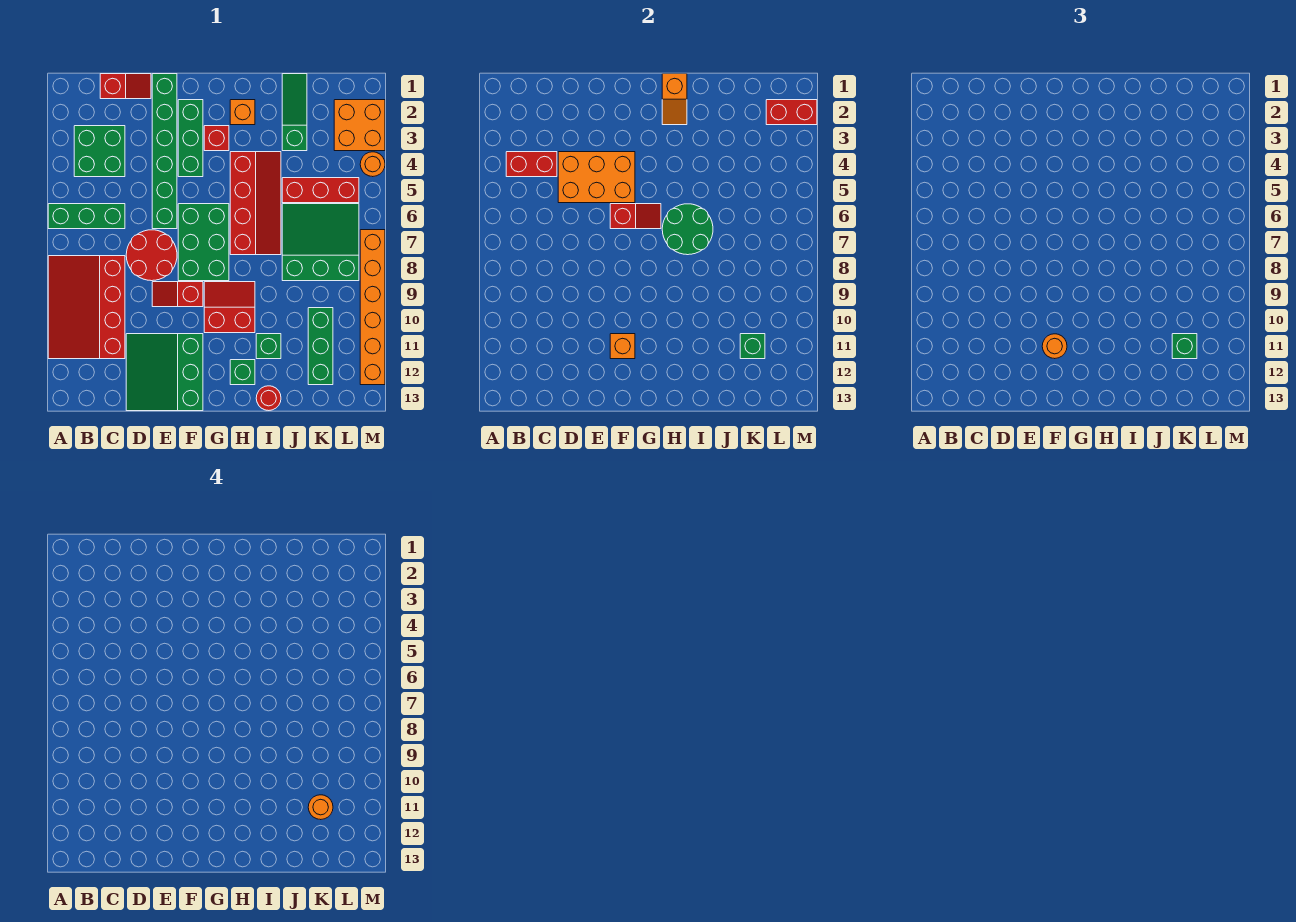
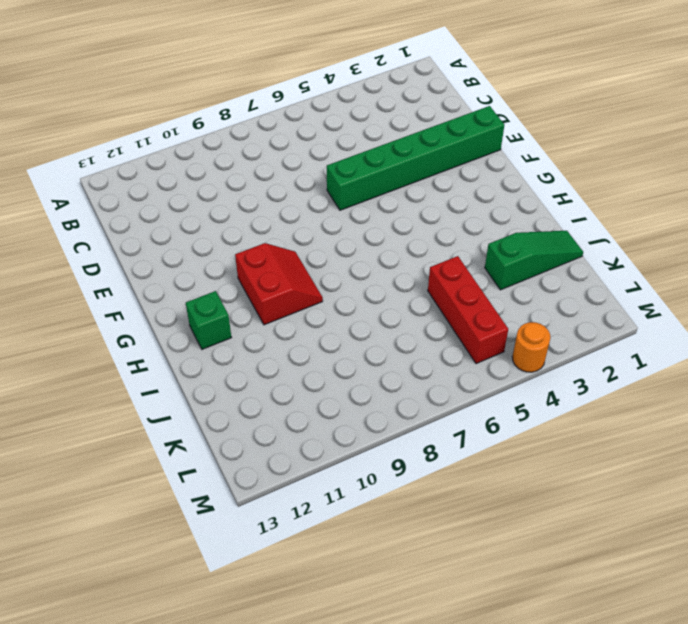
none -> green 1x3 brick [48,204,125,229]
none -> red 3x4 slope [48,256,125,359]
none -> green 2x2 brick [74,126,125,177]
none -> red 1x2 slope [100,74,151,99]

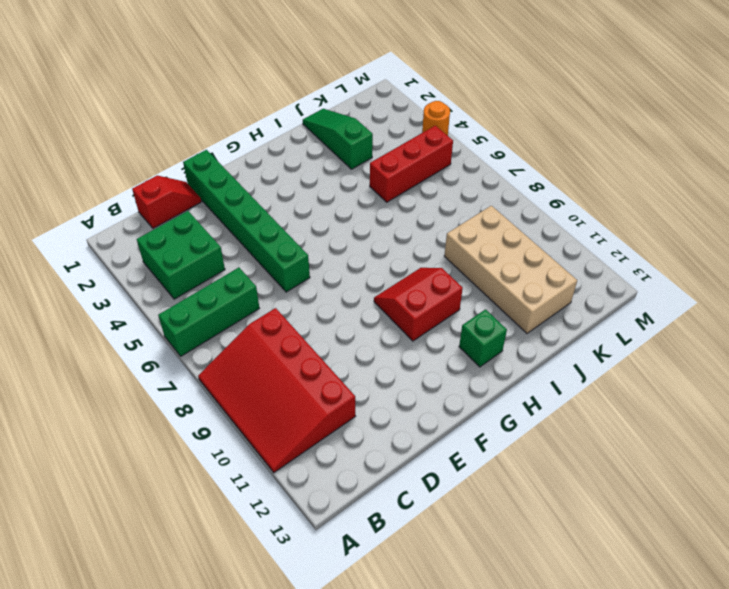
tan 2x4 brick [444,206,577,333] -> green 1x3 brick [308,308,333,385]
none -> red 2x2 round brick [126,230,177,281]
none -> green 3x3 slope [126,334,203,411]
none -> red 1x2 slope [152,282,203,307]
none -> green 1x3 brick [178,100,203,177]

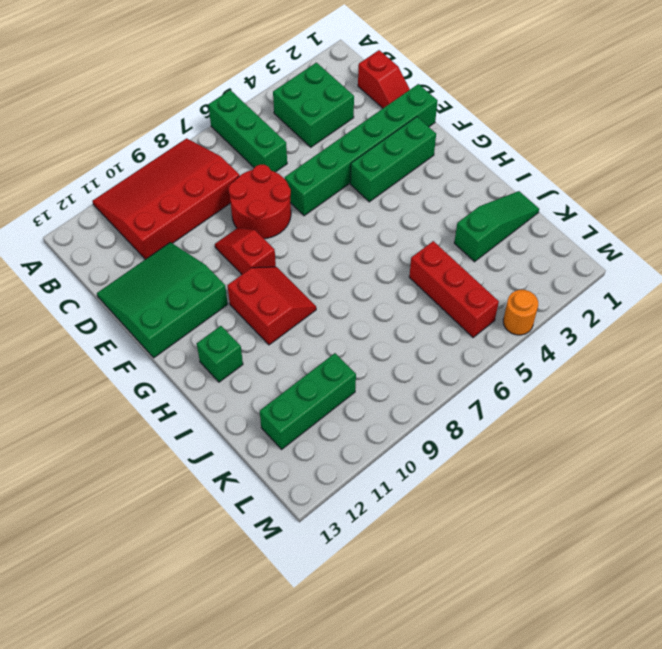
none -> green 2x3 brick [178,204,229,281]
none -> red 1x1 brick [204,126,229,151]
none -> orange 1x1 brick [230,100,255,125]
none -> red 2x4 slope [230,152,281,255]

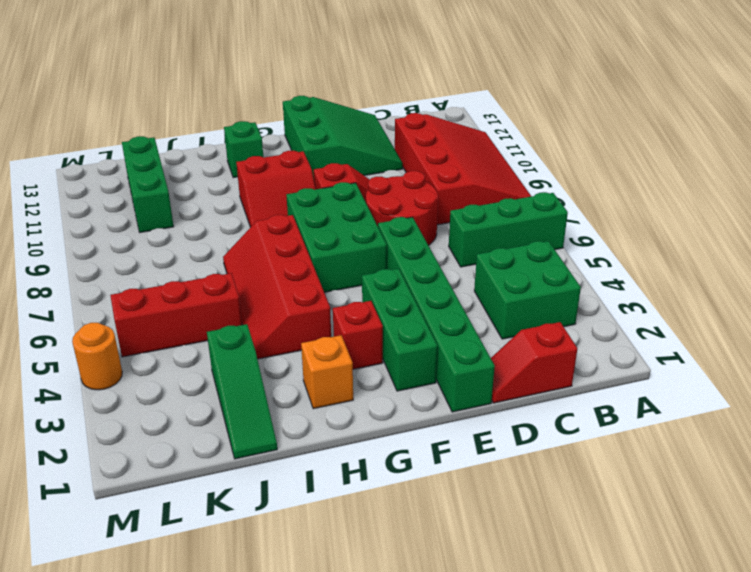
none -> green 1x1 brick [256,334,281,359]
none -> red 1x1 round brick [256,386,281,411]
none -> green 3x3 slope [282,204,359,281]
none -> orange 2x2 brick [334,100,385,151]

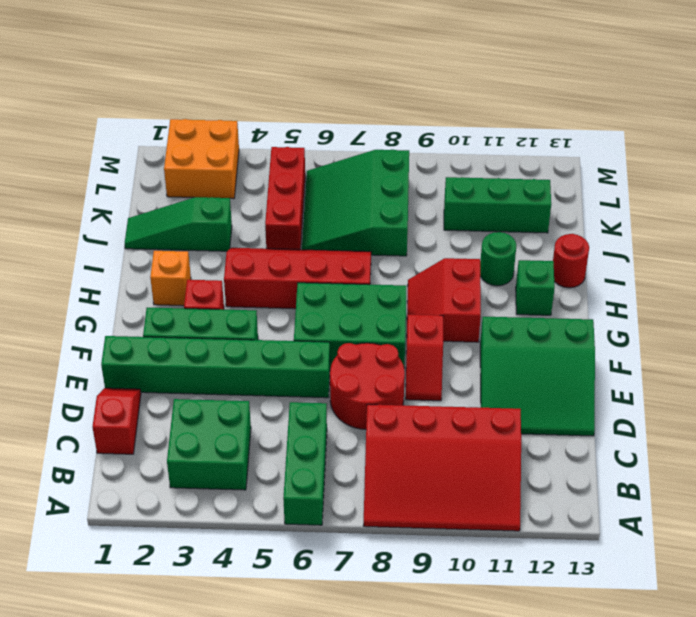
green 1x1 round brick [480,232,516,286] -> green 1x1 brick [256,334,281,359]
none -> orange 1x1 round brick [360,152,385,177]
none -> orange 1x6 brick [360,230,385,385]
none -> red 1x2 brick [506,152,557,177]
none -> orange 2x3 brick [558,152,635,203]

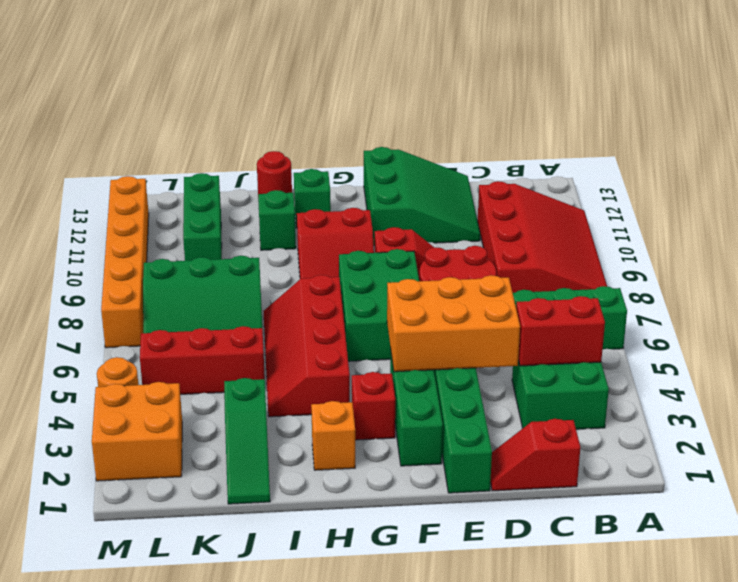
none -> red 1x2 slope [610,204,661,229]
none -> orange 1x1 brick [610,334,635,359]
none -> orange 1x2 slope [662,74,687,125]
none -> green 2x2 round brick [662,204,713,255]

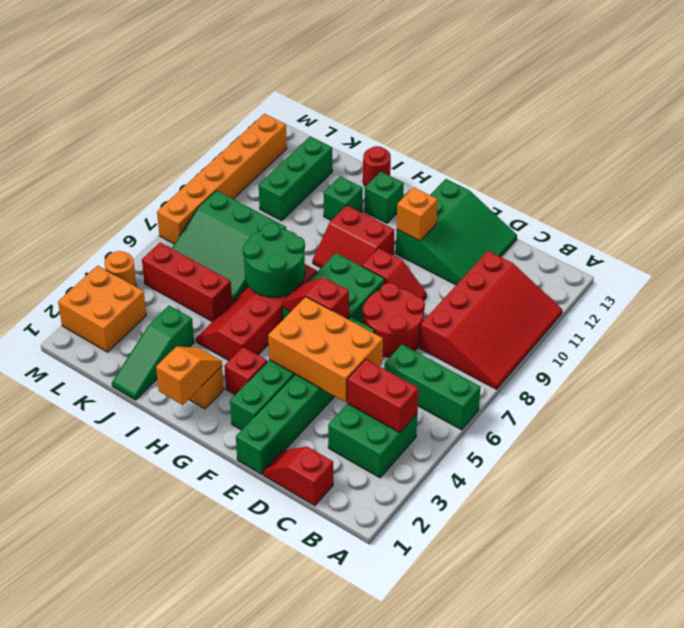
none -> green 1x1 brick [740,334,765,359]
none -> red 1x2 brick [766,100,817,125]
none -> orange 1x1 round brick [1042,334,1067,359]
none -> green 1x1 brick [1172,334,1197,359]

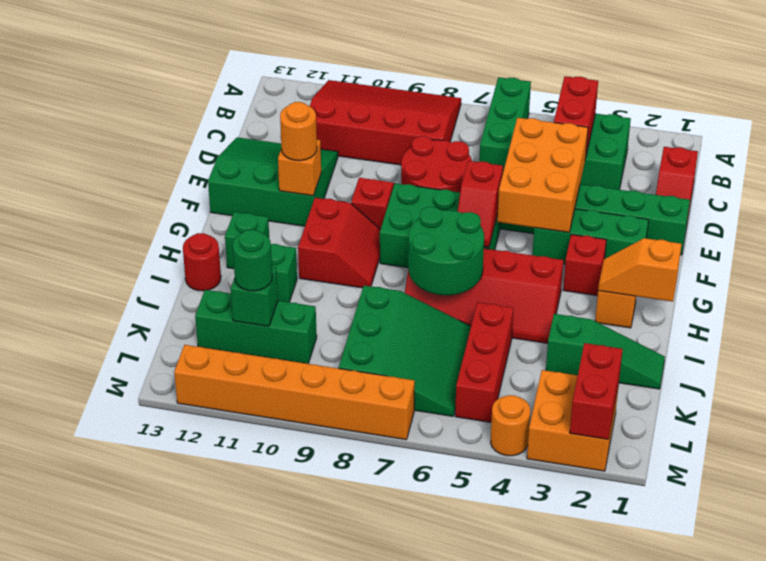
green 1x1 round brick [233,230,272,291] -> green 1x1 brick [1172,334,1197,359]
none -> orange 1x1 round brick [308,795,333,820]

